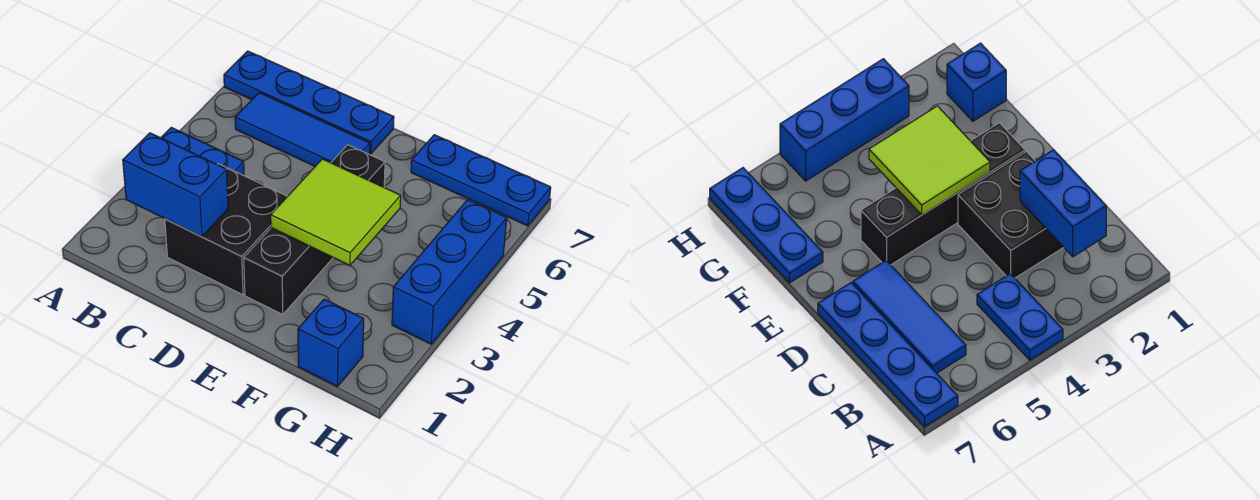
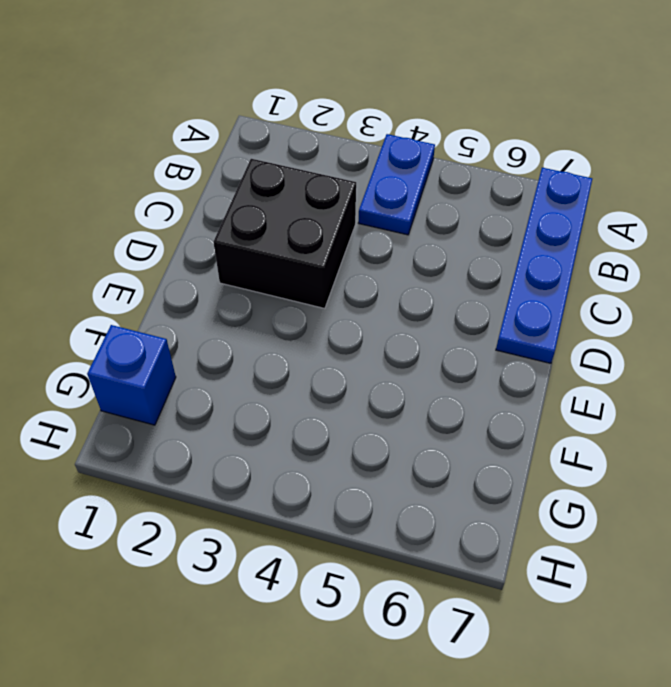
none -> blue 1x3 tile [235,93,370,166]
none -> black 1x4 brick [244,145,385,315]

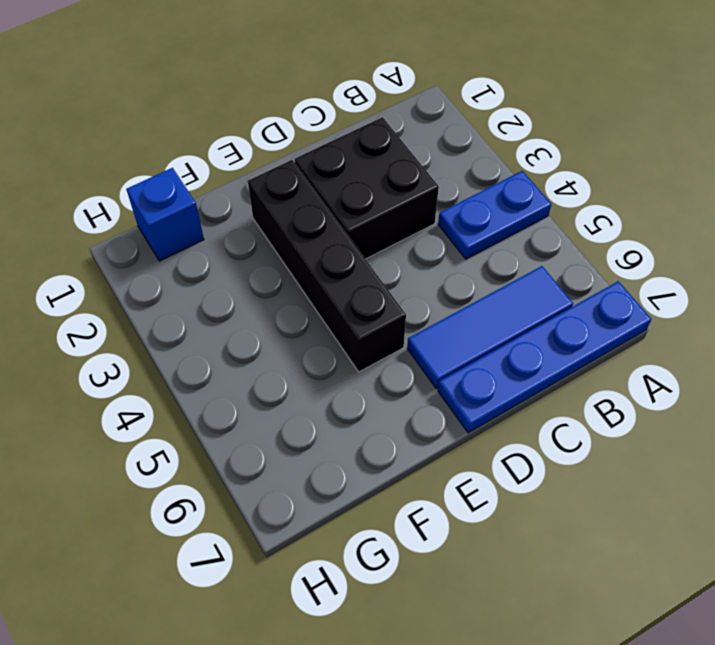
none -> blue 1x3 plate [411,135,551,226]
none -> blue 1x3 brick [392,200,507,344]

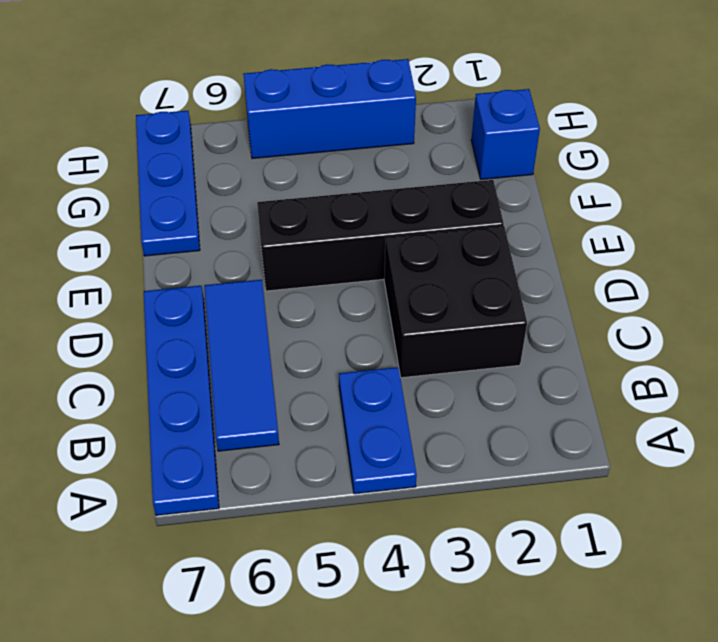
none -> blue 1x2 brick [123,133,228,237]
none -> lime 2x2 tile [271,159,401,266]

